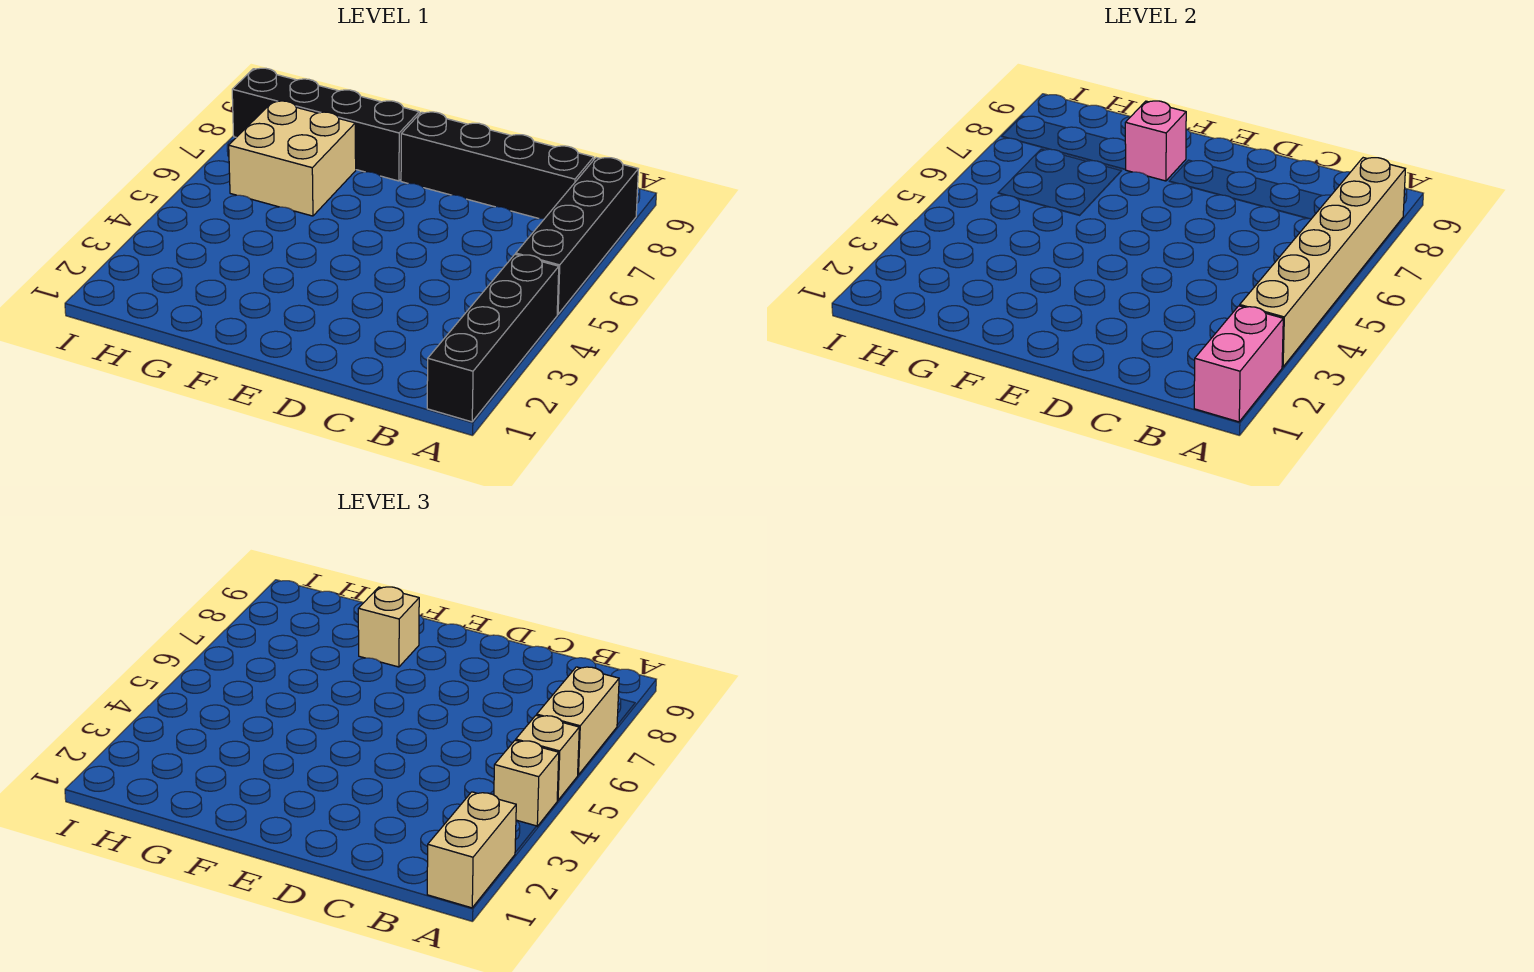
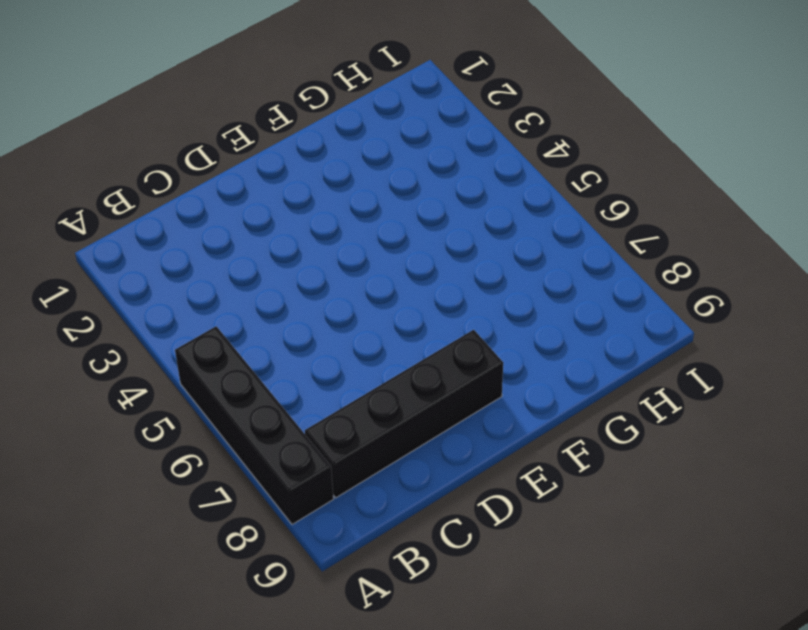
none -> black 1x4 brick [427,254,559,422]
none -> black 1x4 brick [232,68,419,181]
none -> tan 2x2 brick [229,101,356,216]

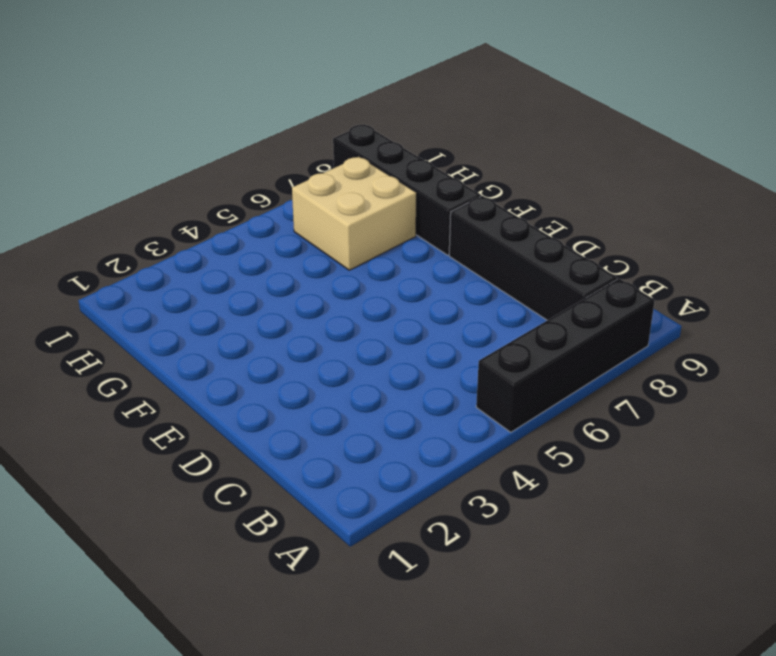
none -> black 1x4 brick [427,254,559,422]
none -> pink 1x2 brick [1194,306,1283,422]
none -> tan 1x6 brick [1240,158,1405,367]

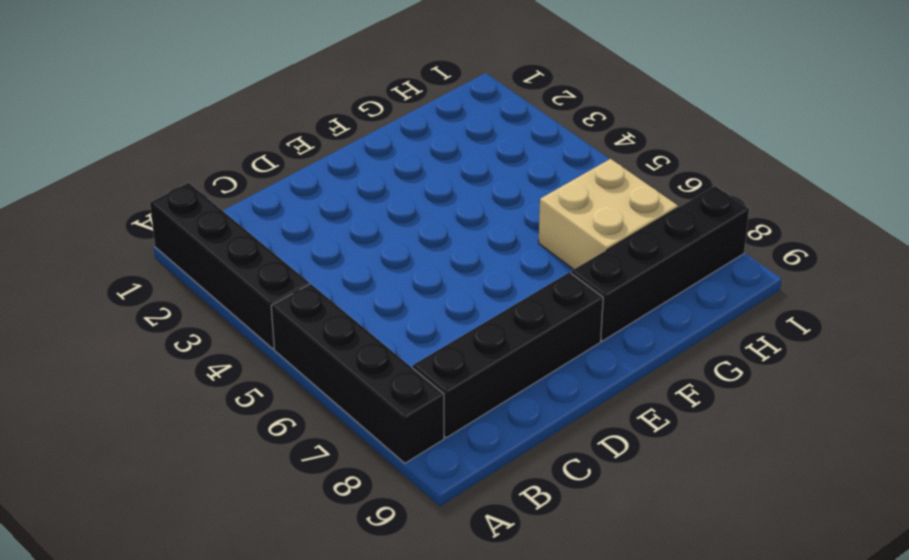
none -> pink 1x2 brick [1194,306,1283,422]
none -> tan 1x6 brick [1240,158,1405,367]
none -> pink 1x1 brick [1125,101,1186,181]

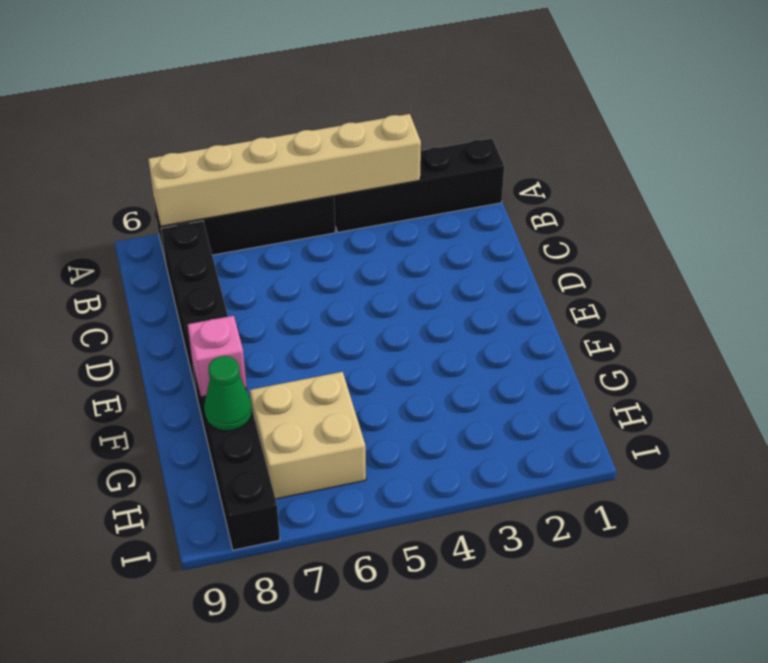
green 1x1 cone [204,356,252,431] -> none
none -> pink 1x2 brick [1194,306,1283,422]
none -> tan 1x2 brick [427,792,516,908]
none -> tan 1x1 brick [494,740,559,826]

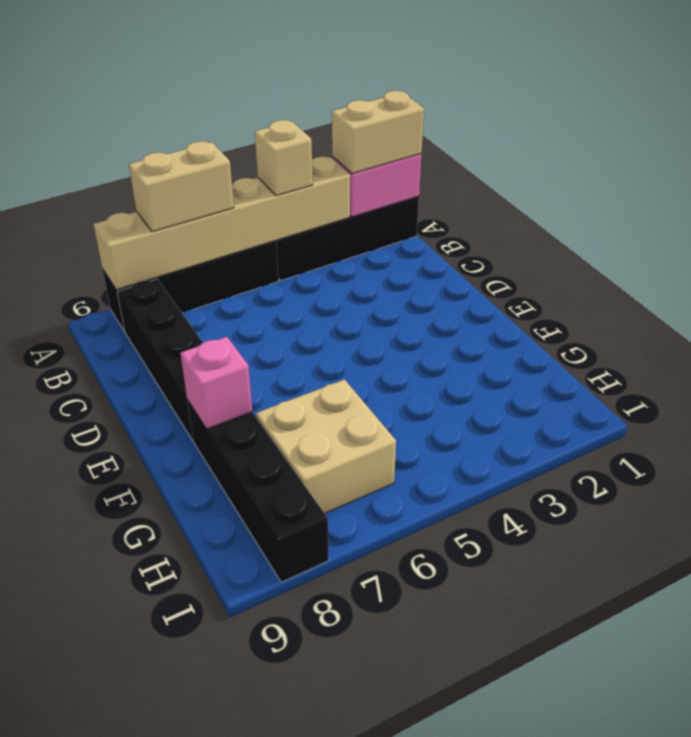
none -> tan 1x1 brick [516,715,579,800]
none -> tan 1x1 brick [358,587,419,667]

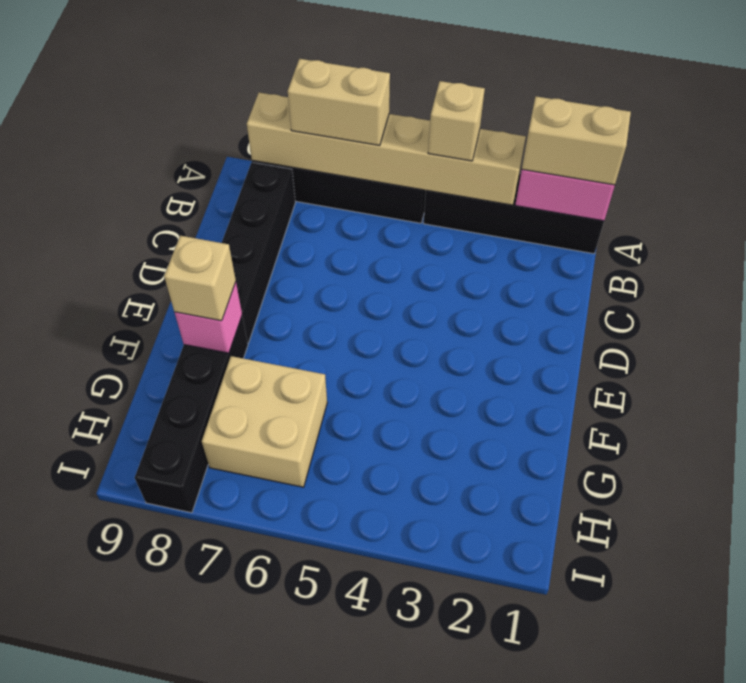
none -> tan 1x1 brick [516,715,579,800]

